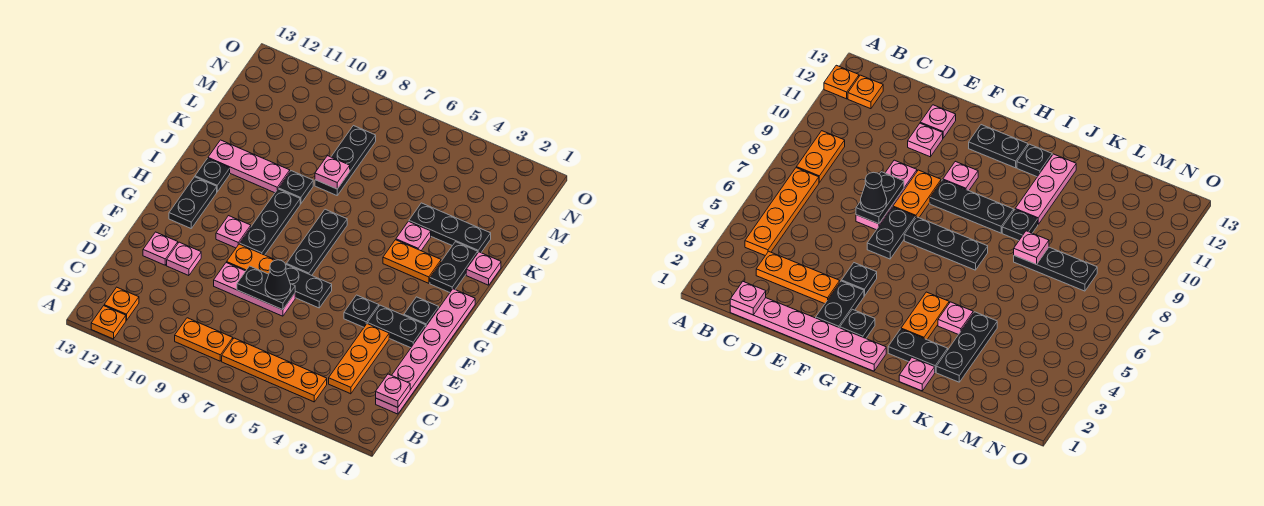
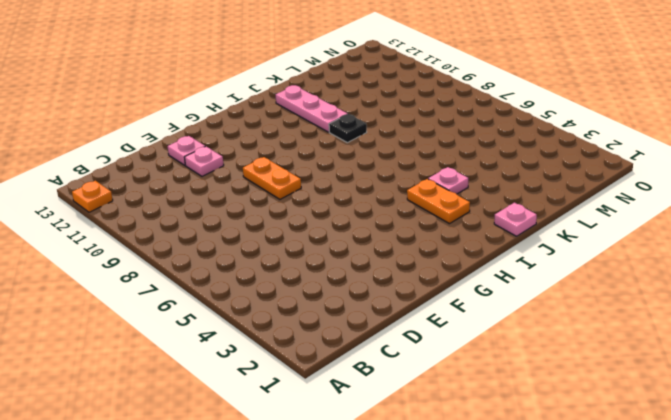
none -> orange 1x4 plate [222,338,327,402]
none -> orange 1x2 plate [175,318,233,361]
none -> orange 1x1 plate [104,287,139,321]
none -> pink 1x6 plate [376,289,475,414]

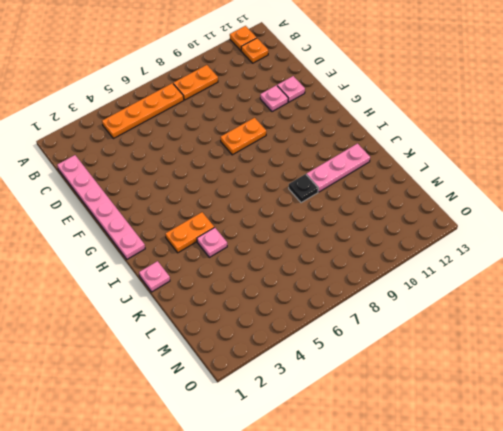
none -> orange 1x3 plate [329,324,389,394]
none -> pink 1x3 plate [214,263,295,316]
none -> black 1x2 plate [368,305,426,348]
none -> black 1x1 plate [344,295,379,327]

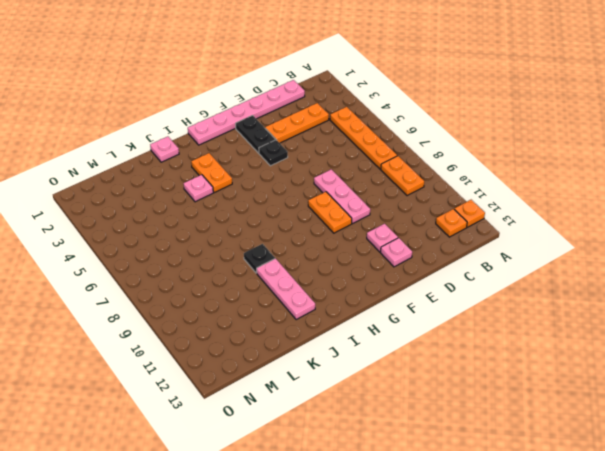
none -> black 1x2 plate [286,264,332,308]
none -> black 1x1 plate [404,297,439,326]
none -> black 1x3 plate [287,209,347,275]
none -> black 1x3 plate [240,189,300,255]

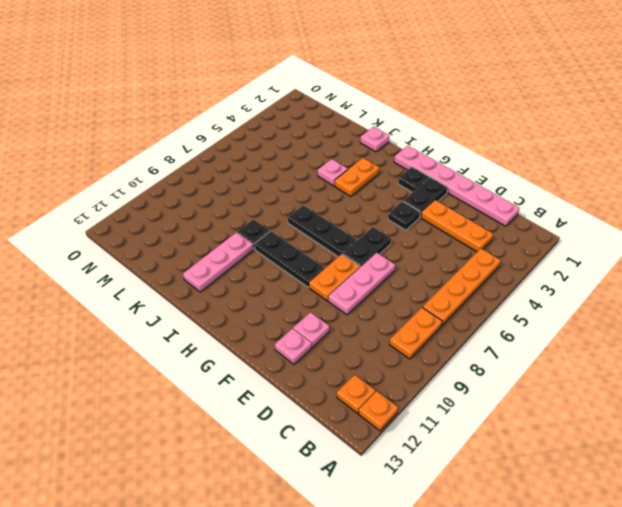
none -> pink 1x1 plate [216,216,251,248]
none -> black 1x2 plate [169,177,217,228]
none -> black 1x2 plate [430,242,478,292]
none -> black 1x1 plate [195,158,230,192]

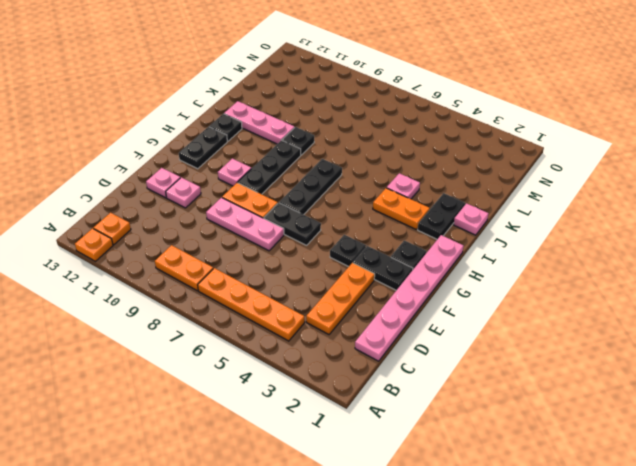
none -> black 1x3 plate [409,203,491,253]
none -> black 1x3 plate [315,126,376,195]
none -> pink 1x1 plate [376,374,410,408]
none -> black 1x2 plate [237,266,295,310]

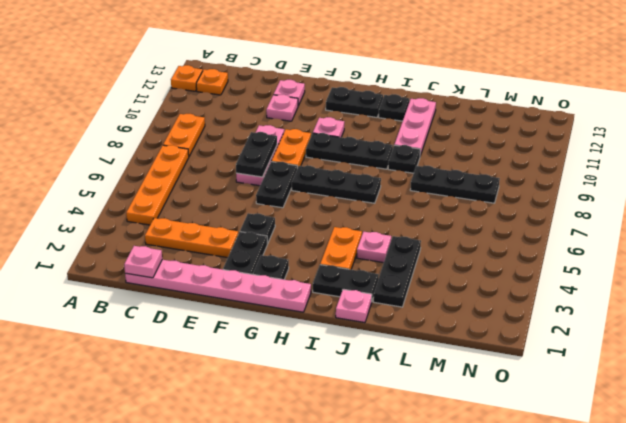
none -> pink 1x1 plate [315,156,350,189]
none -> black 1x1 cone [265,260,291,299]

